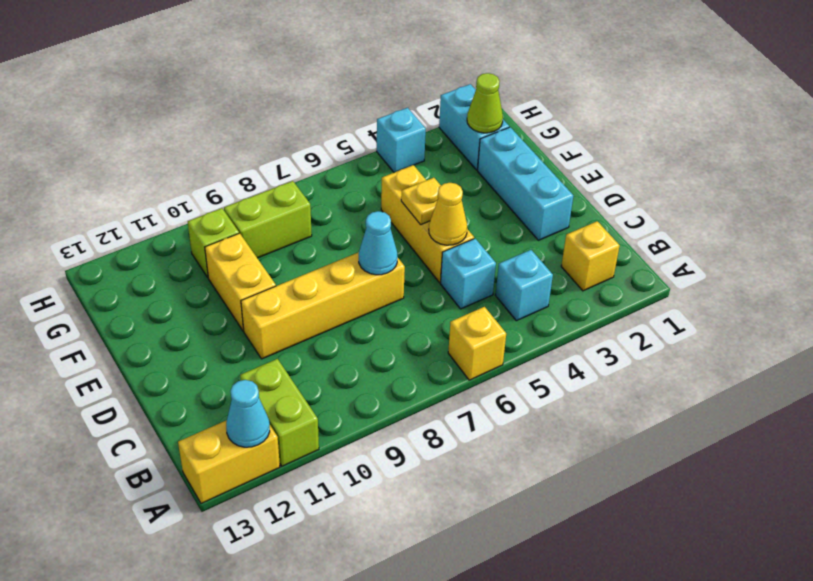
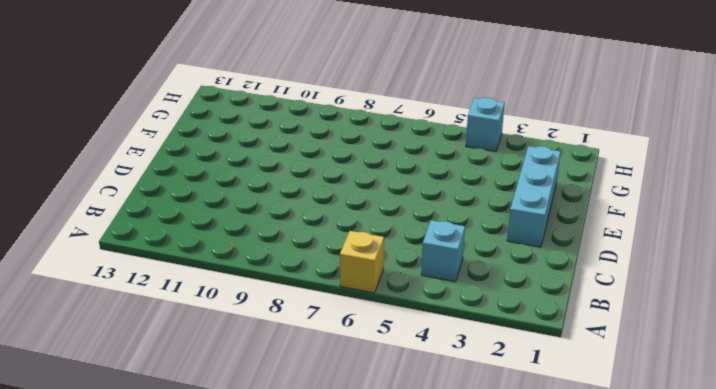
none -> lime 1x2 brick [240,359,319,466]
none -> yellow 1x2 brick [178,420,280,503]
none -> yellow 1x1 brick [561,221,620,291]

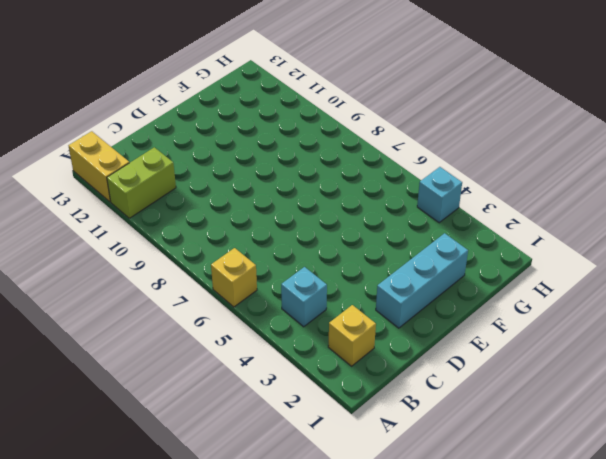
none -> cyan 1x1 brick [441,239,496,309]
none -> yellow 1x3 brick [381,165,474,283]
none -> yellow 1x4 brick [241,252,405,359]

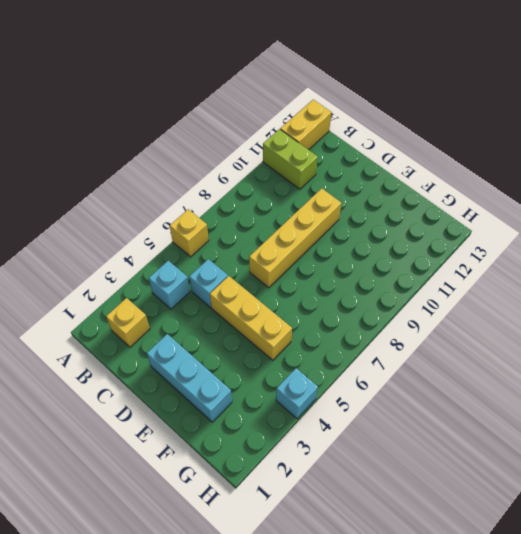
none -> yellow 1x2 brick [205,233,276,331]
none -> cyan 1x2 brick [439,84,509,170]
none -> lime 1x2 brick [224,181,312,258]

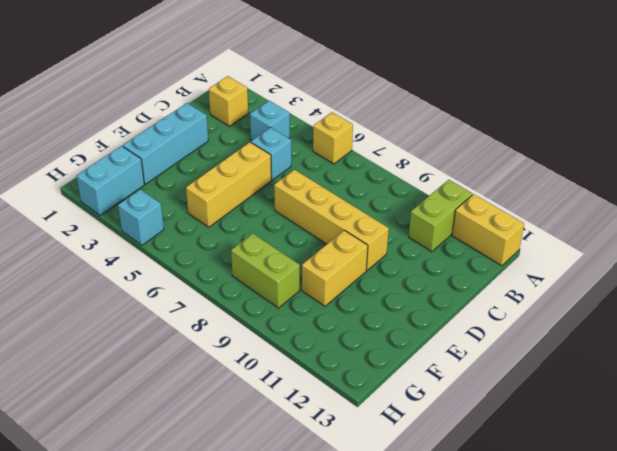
none -> lime 1x1 brick [188,208,239,277]
none -> cyan 1x1 cone [226,380,270,447]
none -> yellow 1x1 cone [429,183,467,245]

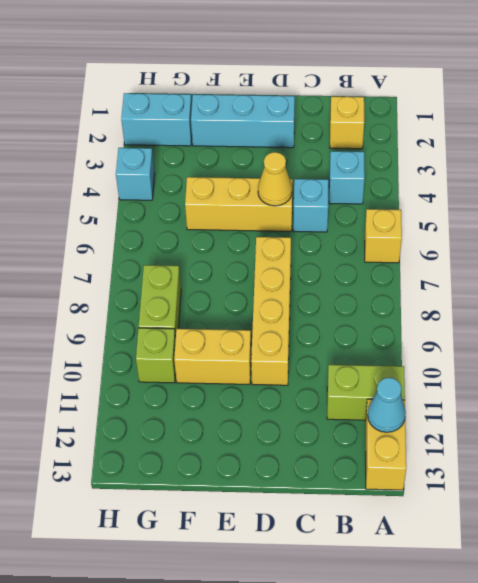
none -> cyan 1x1 cone [359,211,398,275]
none -> yellow 1x1 plate [401,178,441,225]
none -> lime 1x1 cone [467,73,503,133]

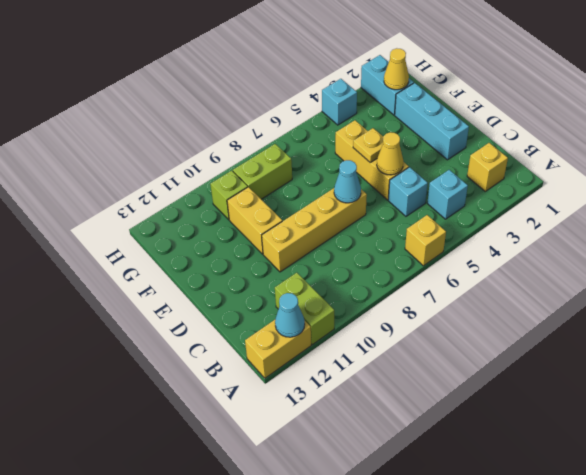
yellow 1x1 cone [384,48,409,90] -> lime 1x1 cone [467,73,503,133]

